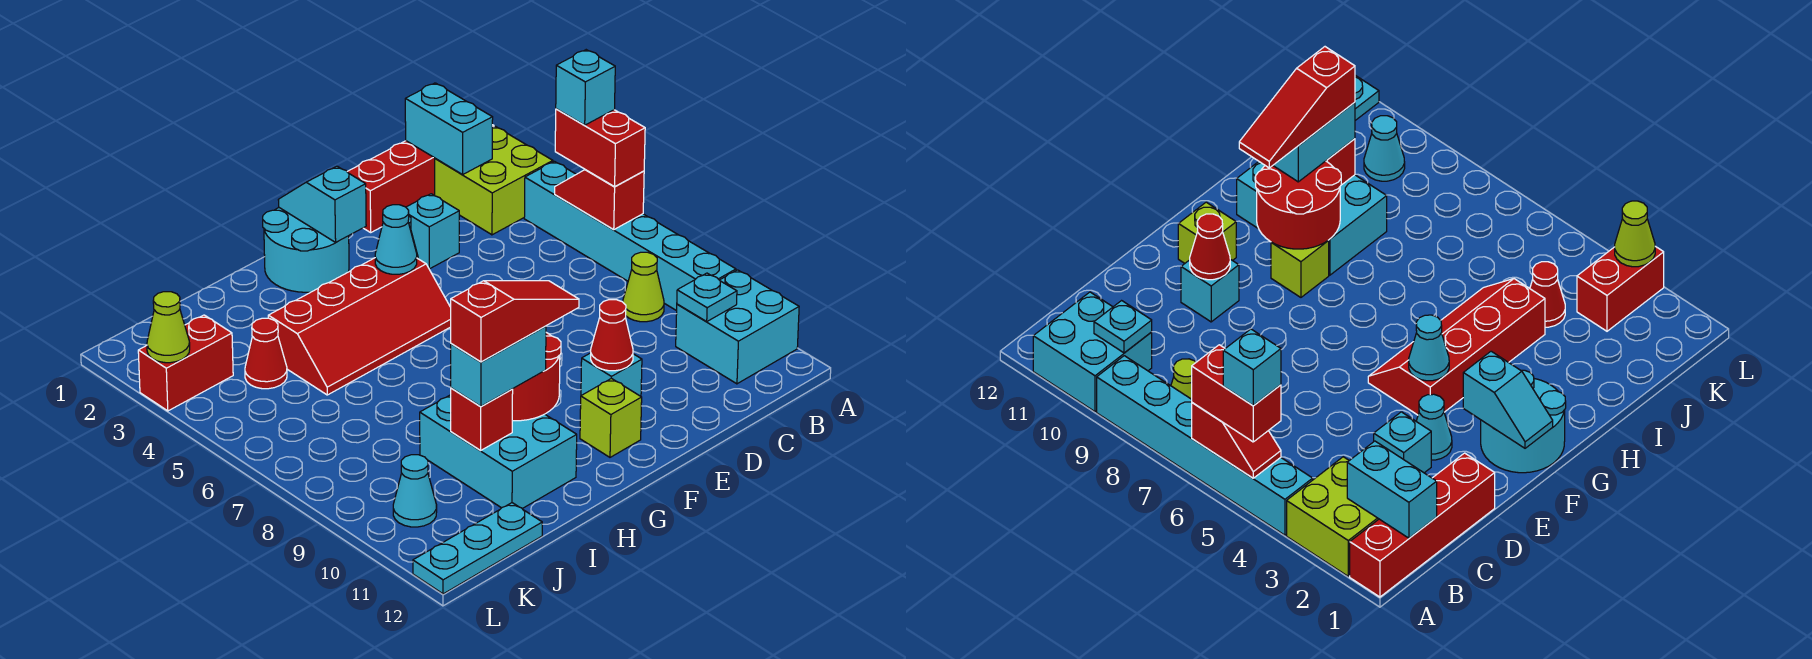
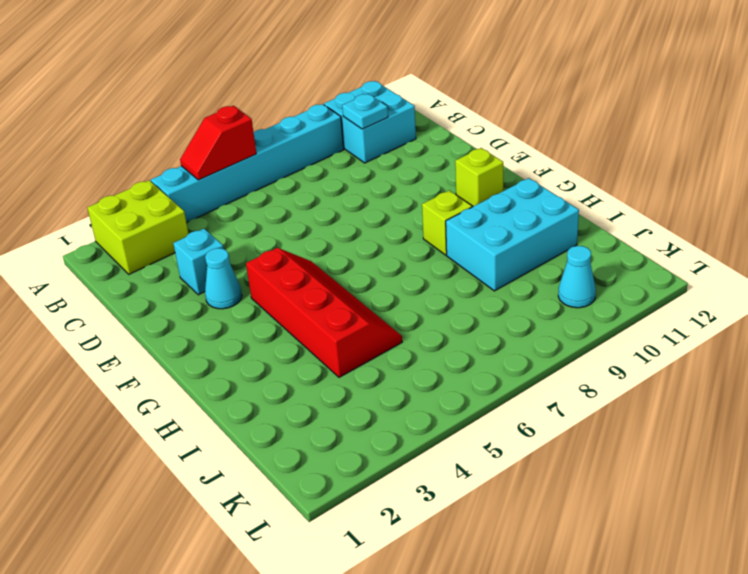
none -> red 1x4 brick [347,125,494,232]
none -> lime 1x1 cone [623,252,664,322]
none -> cyan 1x1 brick [581,353,642,396]
none -> cyan 2x2 round brick [263,208,349,292]

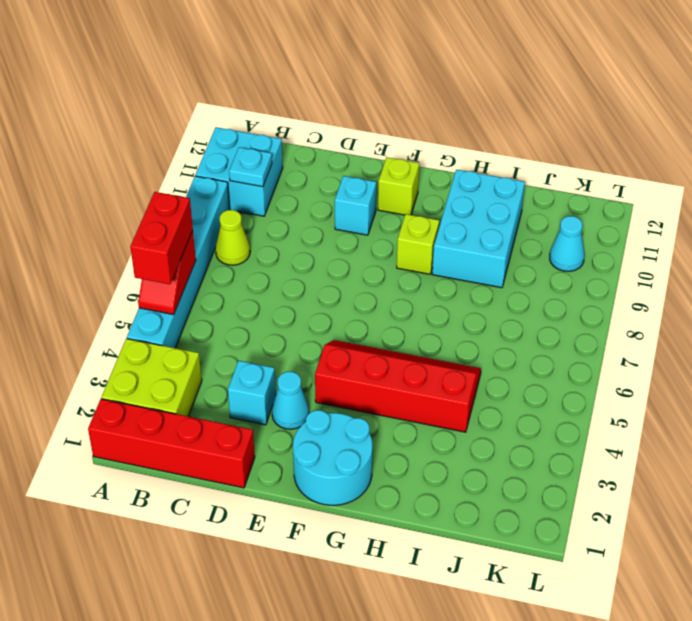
none -> red 1x1 cone [245,318,287,389]
none -> cyan 1x3 plate [413,503,542,594]
none -> red 1x2 brick [138,315,233,411]
none -> cyan 1x2 brick [405,83,493,174]

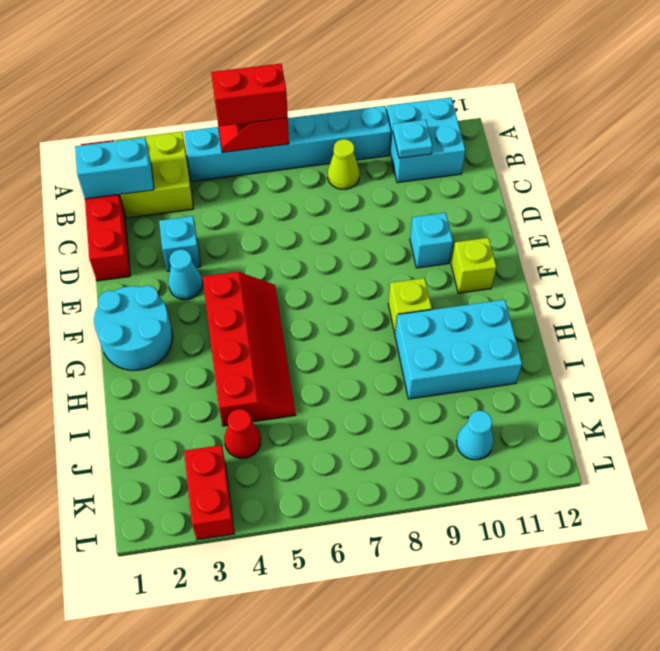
none -> cyan 1x3 plate [413,503,542,594]
none -> red 1x1 cone [591,300,633,371]
none -> cyan 1x2 slope [278,166,366,242]
none -> cyan 1x1 cone [375,205,417,274]

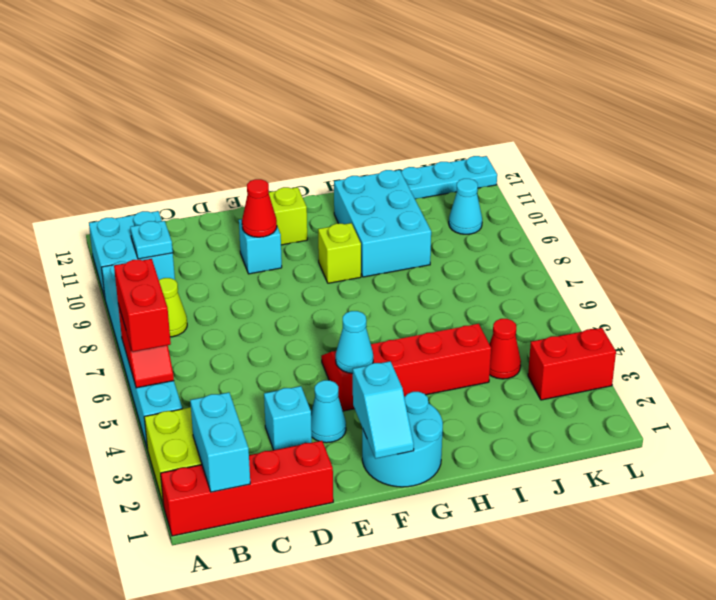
none -> red 2x2 round brick [512,333,561,421]
none -> red 1x1 brick [451,388,513,451]
none -> lime 1x1 cone [147,292,190,363]
none -> cyan 1x2 brick [451,326,546,406]

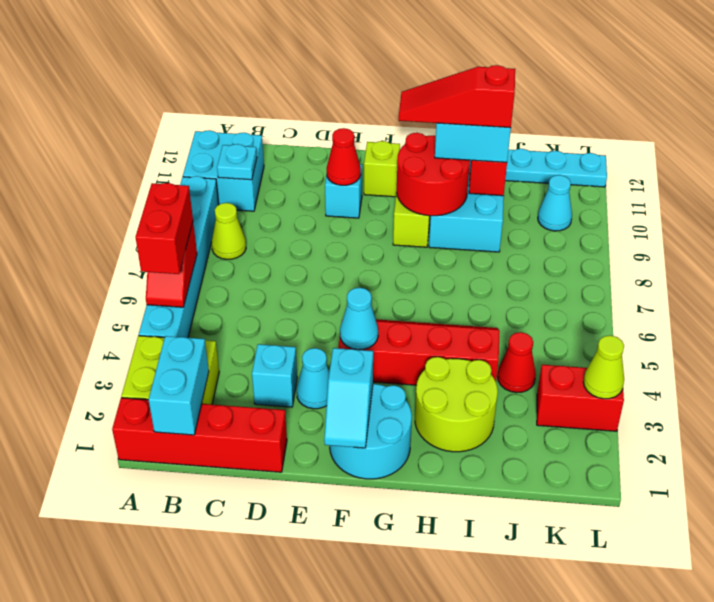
lime 2x2 round brick [415,357,498,452] -> none
none -> cyan 1x1 brick [556,50,615,125]

